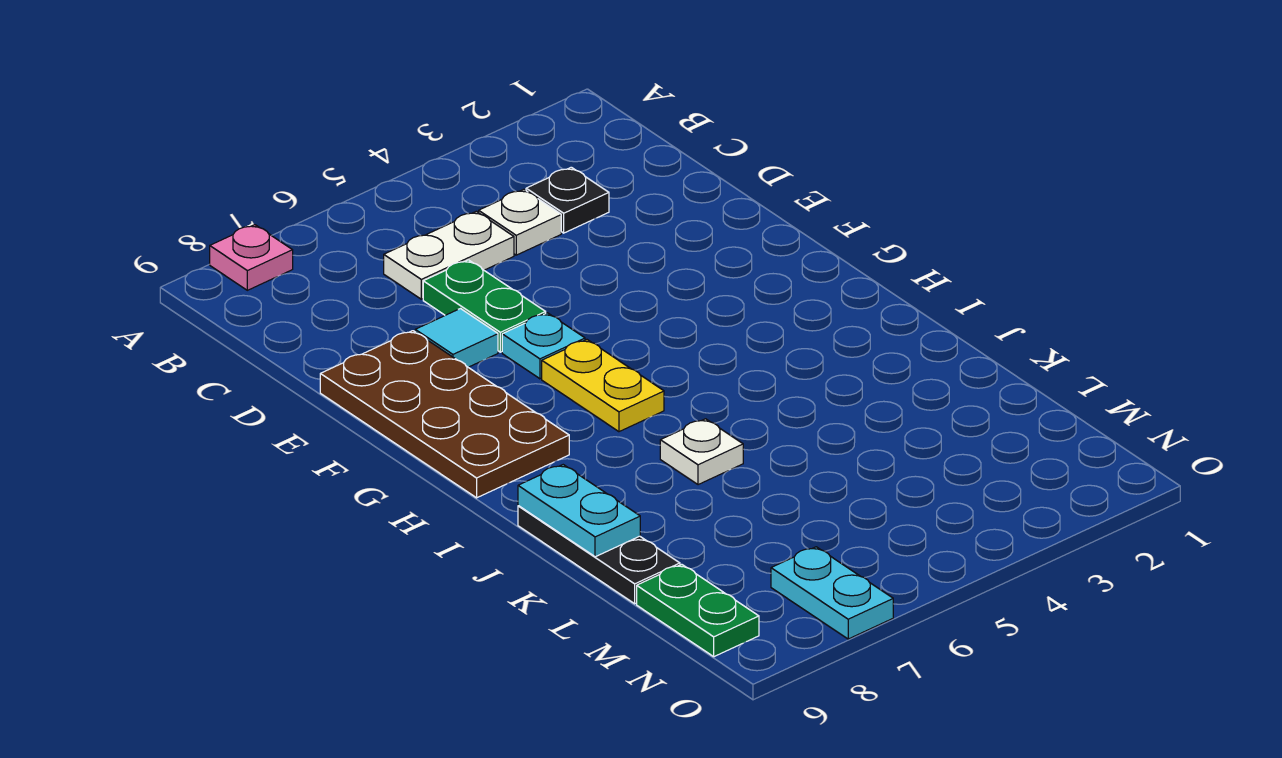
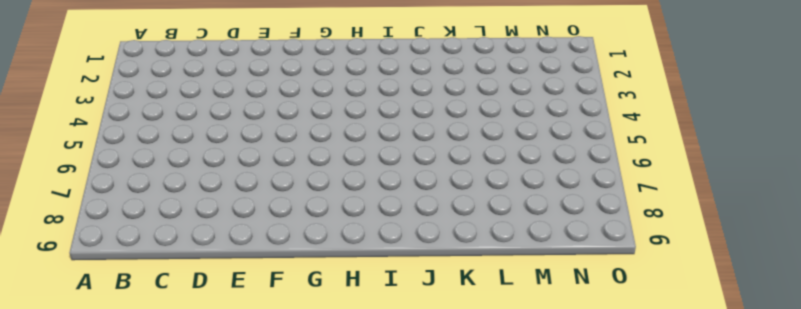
none -> pink 1x1 plate [210,225,293,290]
none -> black 1x1 plate [526,167,609,233]
none -> white 1x1 plate [479,189,561,255]

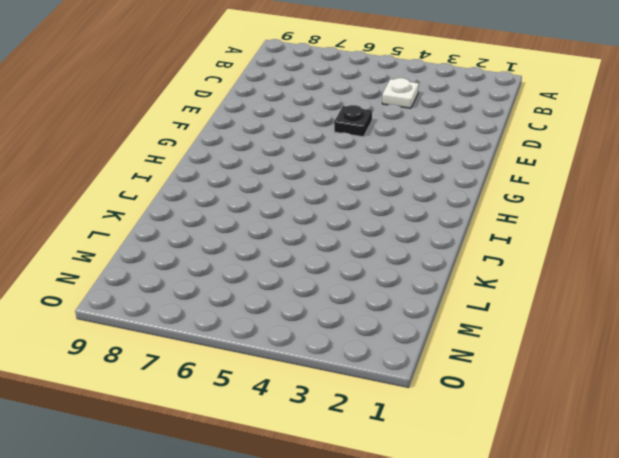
black 1x1 plate [334,105,372,137] -> black 1x1 plate moved to [526,167,609,233]
none -> pink 1x1 plate [210,225,293,290]
none -> white 1x2 plate [384,211,514,299]
none -> green 1x2 plate [423,260,546,352]

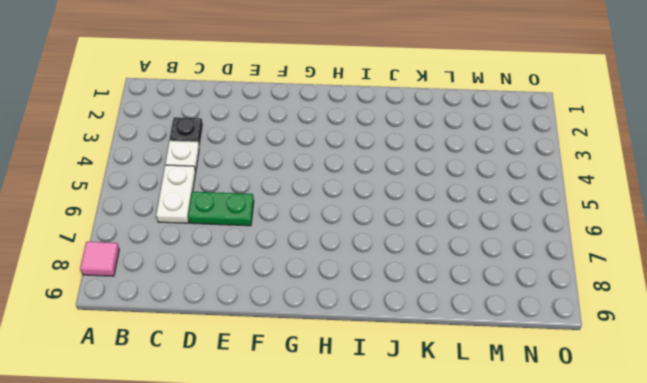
pink 1x1 tile [80,242,119,276] -> pink 1x1 plate [210,225,293,290]
none -> cyan 1x1 tile [415,309,498,367]
none -> brown 2x4 plate [320,331,569,498]
none -> cyan 1x1 plate [502,313,585,379]

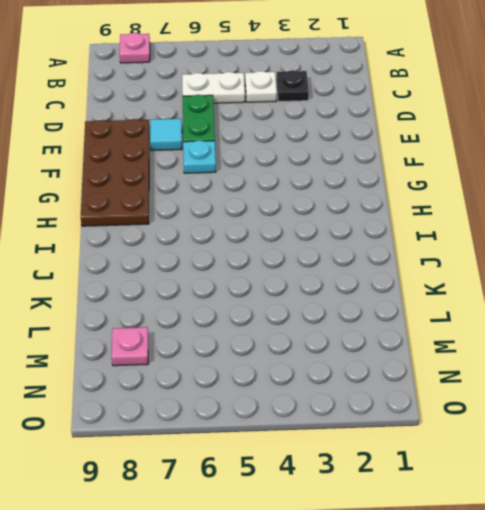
pink 1x1 plate [112,327,148,366] -> none
none -> yellow 1x2 plate [542,340,664,432]
none -> white 1x1 plate [660,419,743,485]
none -> black 1x3 plate [518,506,680,604]

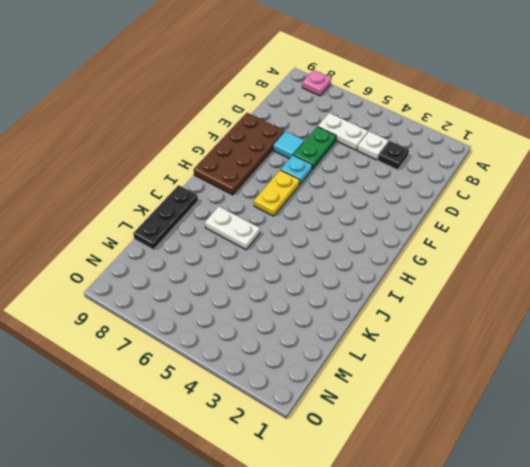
white 1x2 plate [205,207,260,250] -> white 1x1 plate [660,419,743,485]
none -> green 1x2 plate [637,564,759,657]
none -> cyan 1x2 plate [771,547,893,639]
none -> cyan 1x2 plate [518,465,640,557]

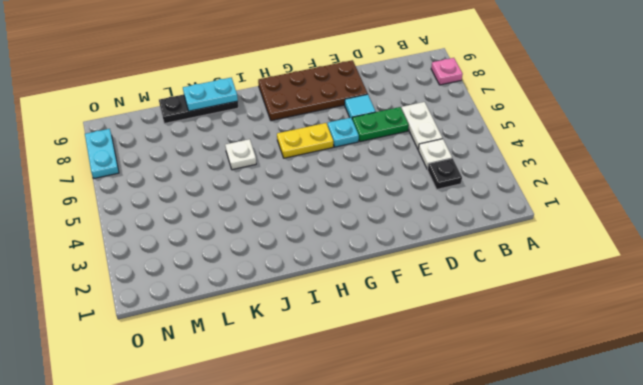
cyan 1x2 plate [85,129,119,179] -> cyan 1x2 plate turned to [771,547,893,639]
none -> green 1x2 plate [637,564,759,657]

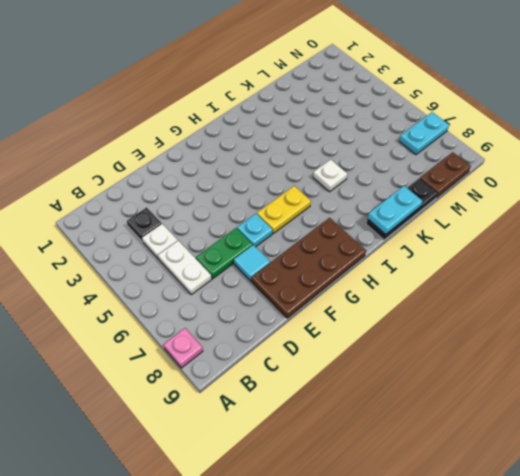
brown 1x2 plate [420,152,471,198] -> green 1x2 plate [637,564,759,657]

